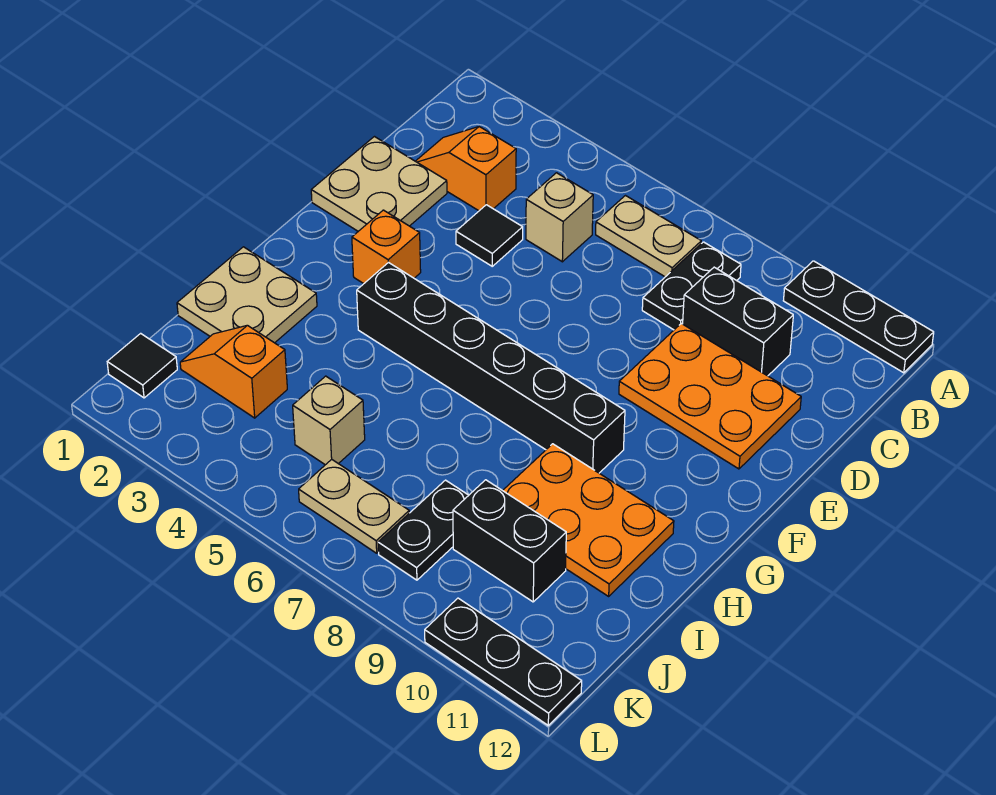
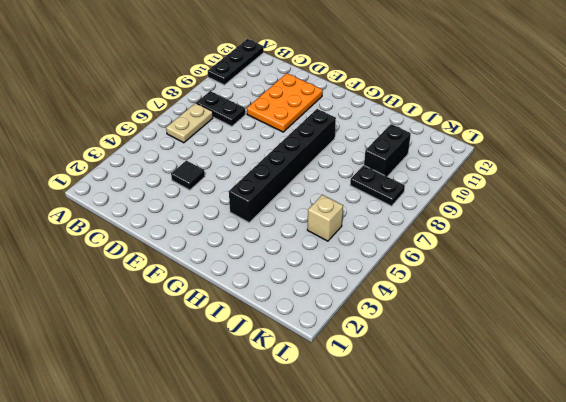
none -> orange 1x2 slope [416,127,516,211]
none -> tan 1x1 brick [526,173,593,262]
none -> black 1x2 brick [683,267,793,376]

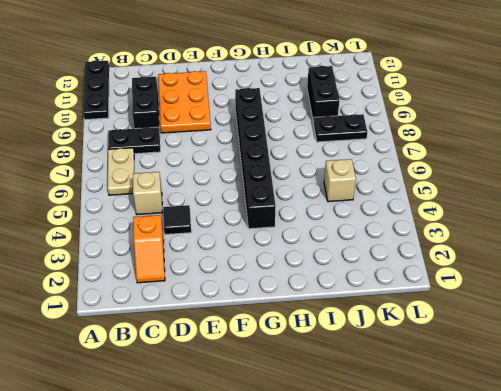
none -> tan 2x2 plate [311,137,447,231]
none -> orange 1x1 brick [352,210,421,284]
none -> tan 2x2 plate [177,247,317,343]

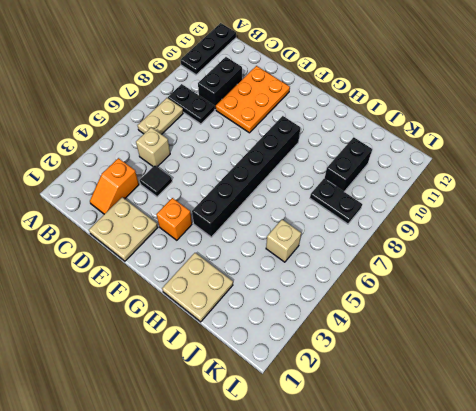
none -> orange 2x3 plate [503,444,674,596]
none -> orange 1x2 slope [180,325,287,418]
none -> black 1x1 tile [107,333,177,398]

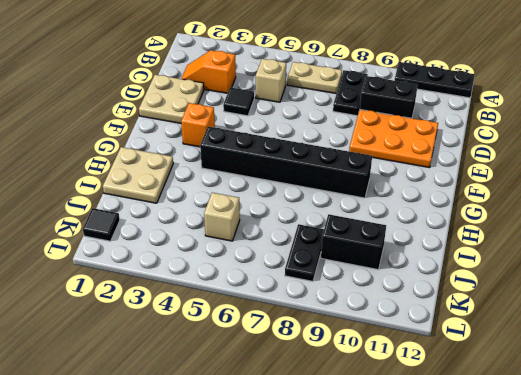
none -> orange 2x3 plate [503,444,674,596]
none -> orange 1x2 slope [180,325,287,418]
none -> tan 1x2 plate [299,459,409,553]

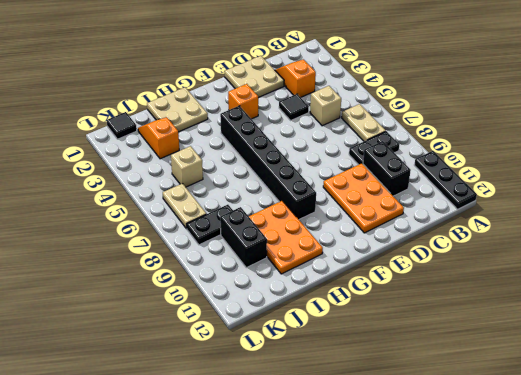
none -> black 1x3 plate [425,598,582,725]

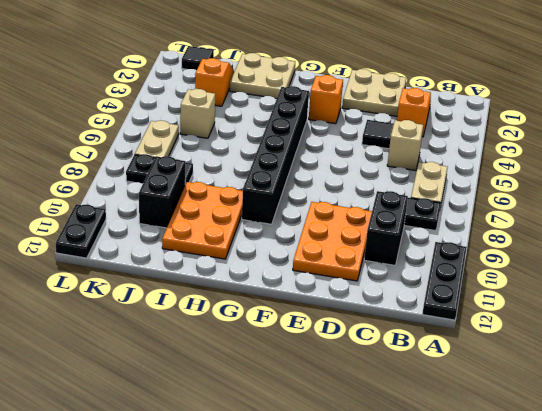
black 1x2 plate [56,204,106,258] -> black 1x3 plate [425,598,582,725]

